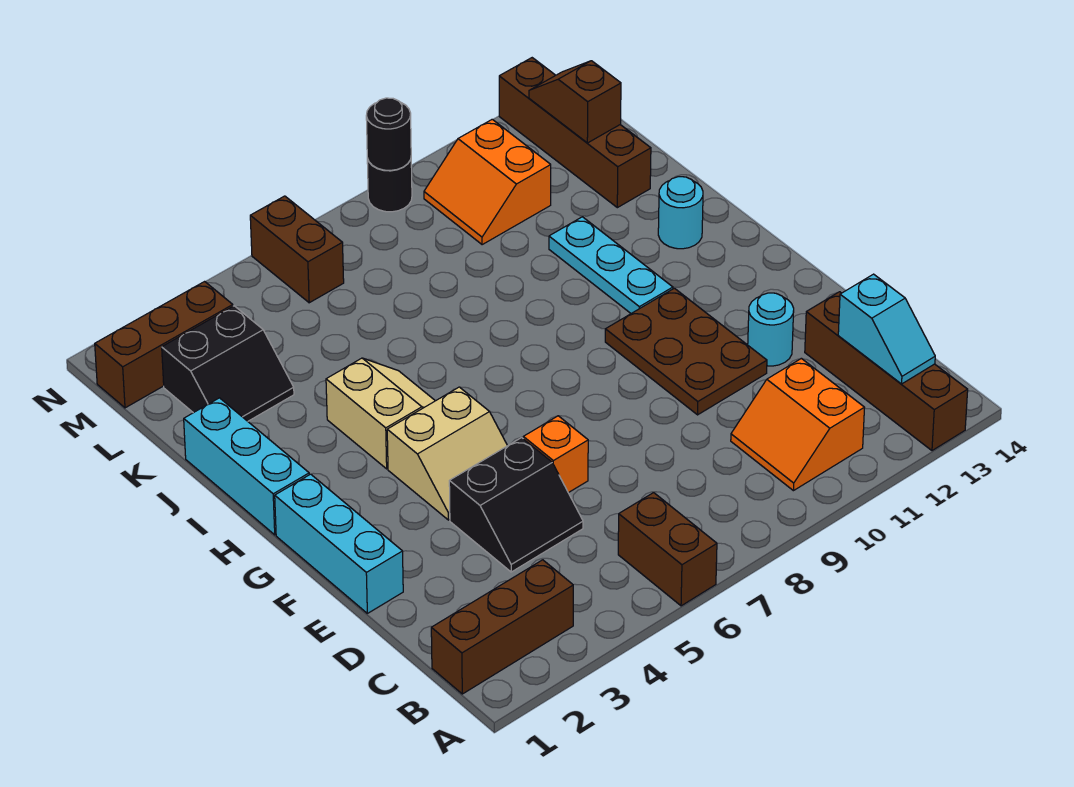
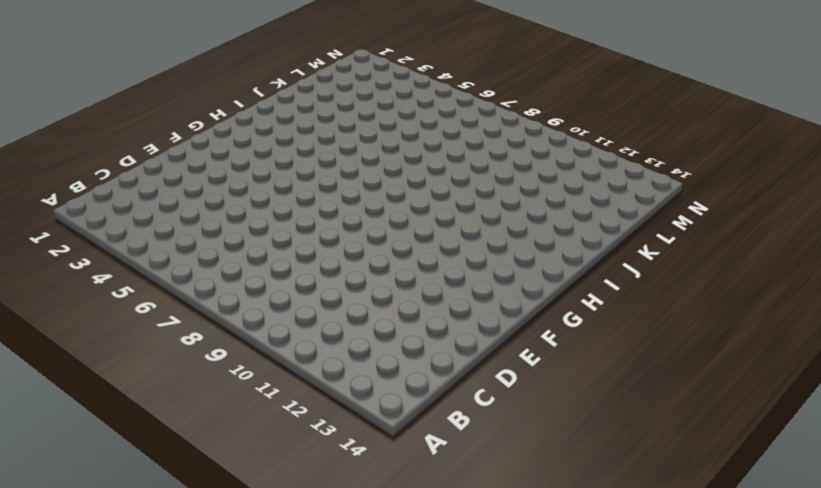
none -> brown 1x2 brick [618,493,717,606]
none -> brown 1x4 brick [805,292,968,451]
none -> brown 1x3 brick [431,560,573,694]

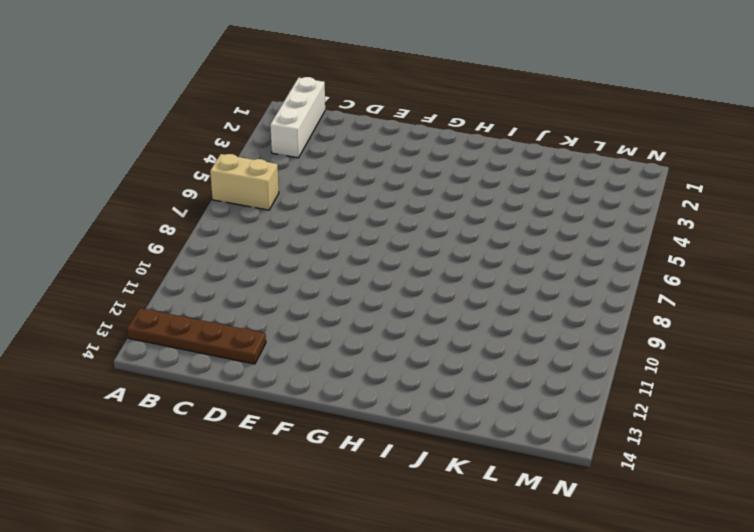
tan 1x2 brick [210,154,279,210] -> brown 1x2 brick [618,493,717,606]
brown 1x4 plate [127,308,266,364] -> brown 1x4 brick [805,292,968,451]
white 1x3 brick [270,77,325,158] -> brown 1x3 brick [431,560,573,694]
none -> orange 2x2 slope [731,358,865,491]
none -> black 2x2 slope [449,438,583,572]
none -> cyan 1x3 brick [275,474,403,613]

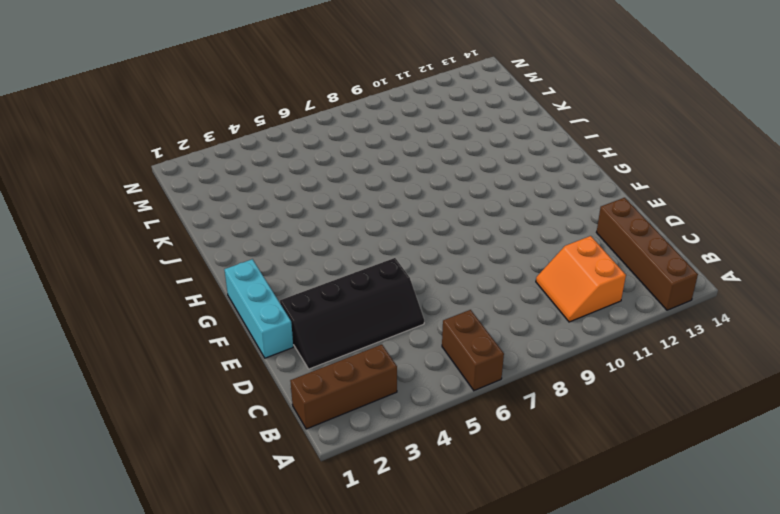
black 2x4 slope [280,258,424,369] -> black 2x2 slope [449,438,583,572]
none -> orange 1x1 brick [523,416,588,493]
none -> brown 2x3 plate [605,288,767,415]
none -> cyan 1x1 round brick [748,293,794,366]

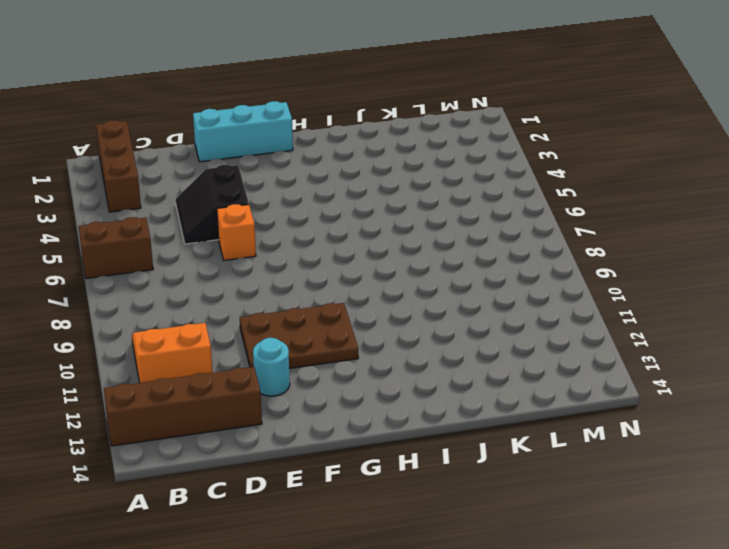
none -> tan 2x2 slope [387,387,507,520]
none -> cyan 1x3 brick [184,398,309,535]
none -> tan 2x2 slope [326,358,435,469]

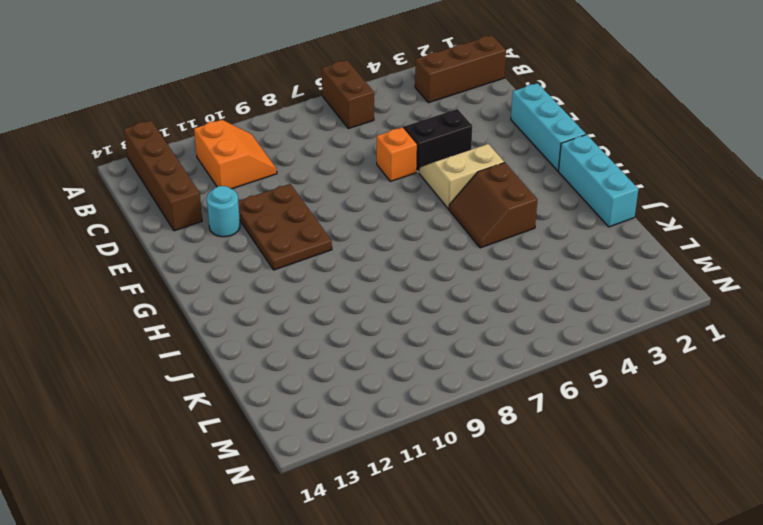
brown 2x2 slope [449,163,537,248] -> tan 2x2 slope [326,358,435,469]
none -> cyan 1x3 plate [549,217,673,313]
none -> cyan 1x1 round brick [658,177,703,249]
none -> black 2x2 slope [162,306,294,421]

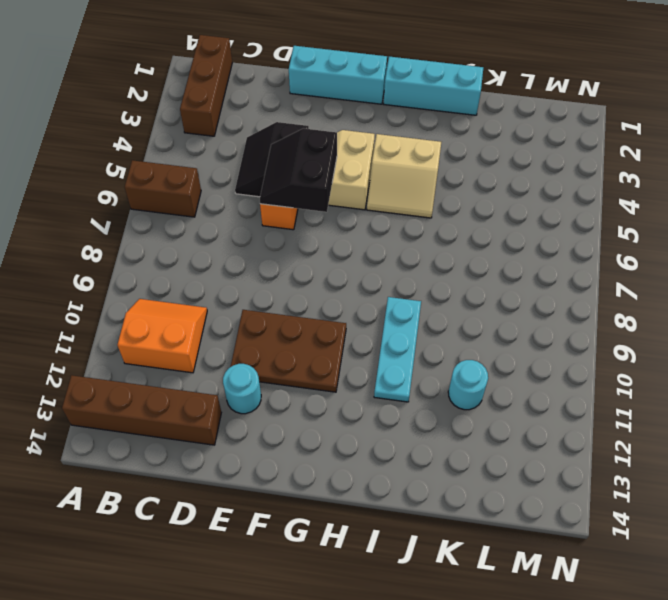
black 2x2 slope [260,128,337,212] -> black 2x2 slope moved to [162,306,294,421]
cyan 1x3 plate [374,297,421,402] -> cyan 1x3 plate turned to [549,217,673,313]
cyan 1x1 round brick [448,360,488,410] -> cyan 1x1 round brick moved to [658,177,703,249]
none -> brown 1x4 brick [499,58,651,208]
none -> orange 2x2 slope [424,119,551,245]
none -> brown 1x3 brick [95,282,233,408]

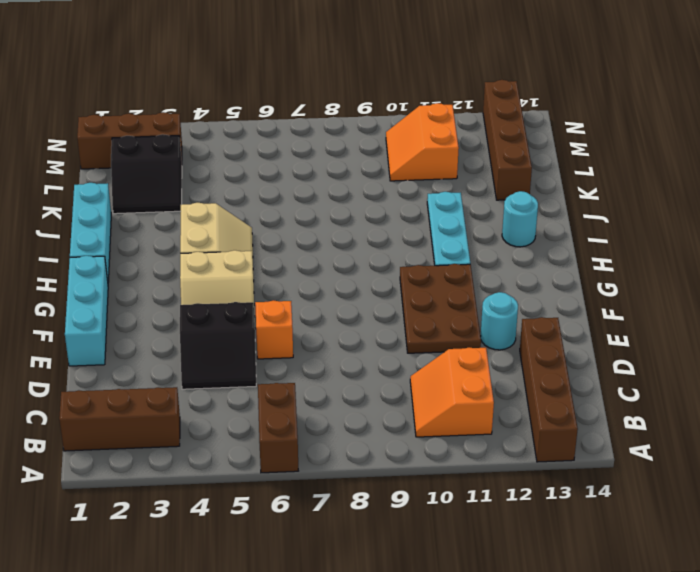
none -> brown 1x2 brick [250,196,344,303]
none -> black 1x1 round brick [367,158,412,212]
none -> cyan 1x2 slope [838,274,935,384]

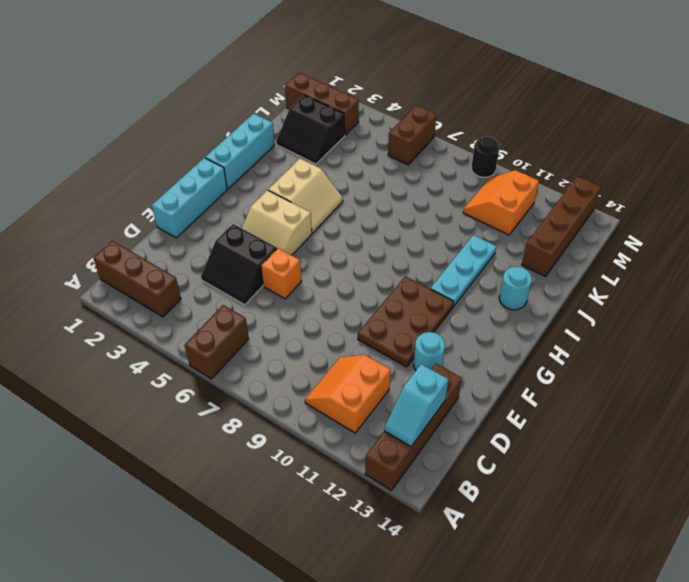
none -> brown 1x2 slope [529,61,621,143]
none -> black 1x1 round brick [366,98,411,170]

